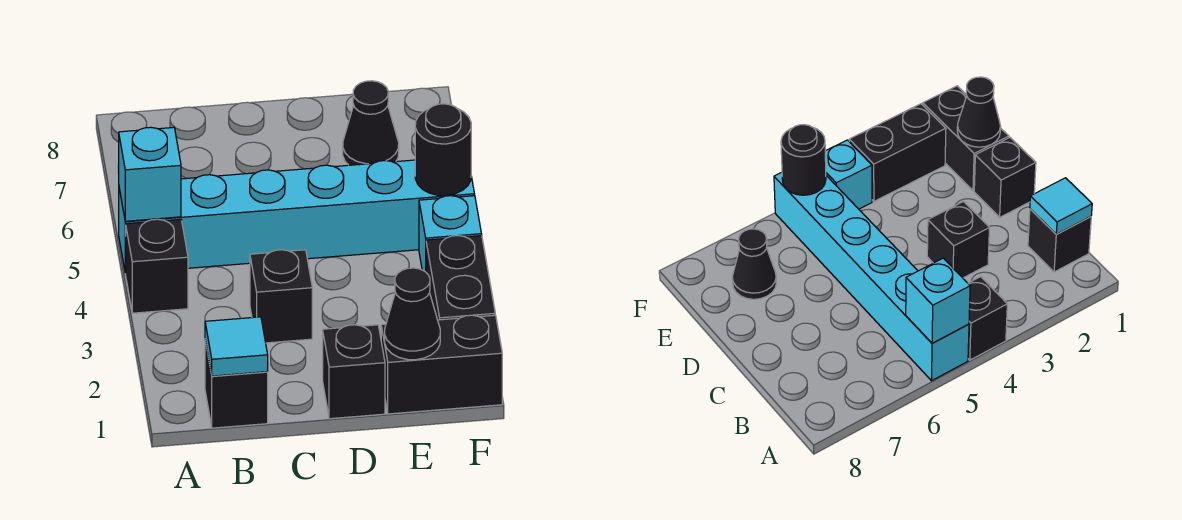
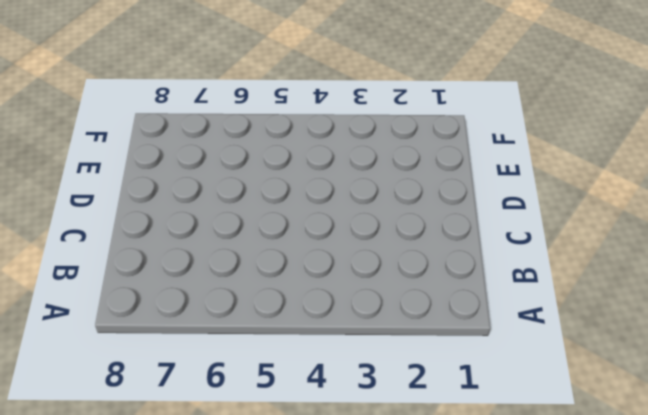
none -> black 1x1 brick [126,219,188,313]
none -> cyan 1x6 brick [119,160,475,273]
none -> black 1x1 brick [205,341,268,428]

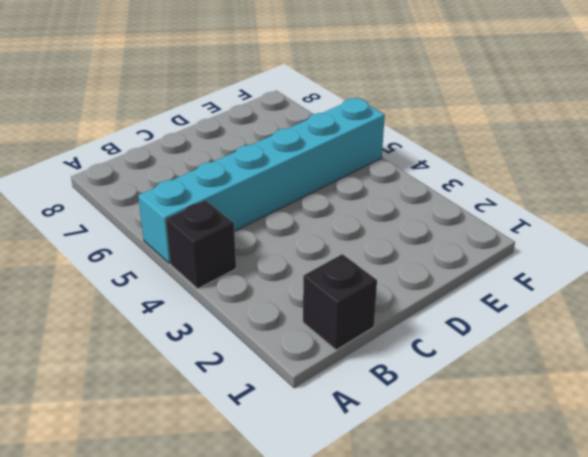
none -> black 1x1 brick [250,250,312,343]
none -> black 1x1 brick [323,325,385,419]
none -> black 1x2 brick [381,315,502,414]

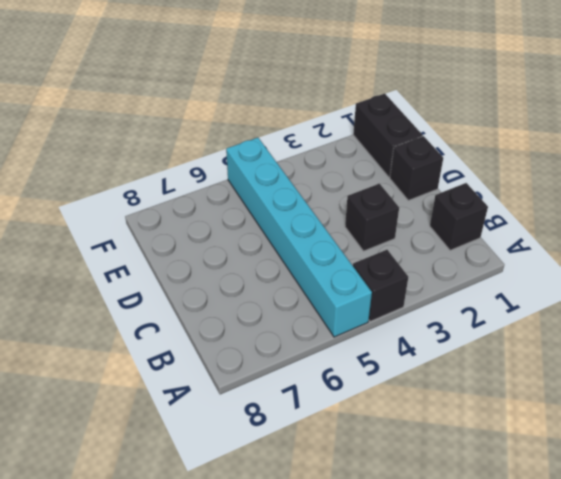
none -> black 1x1 cone [343,81,399,165]
none -> black 1x2 brick [426,236,495,320]
none -> cyan 1x1 brick [419,196,482,272]

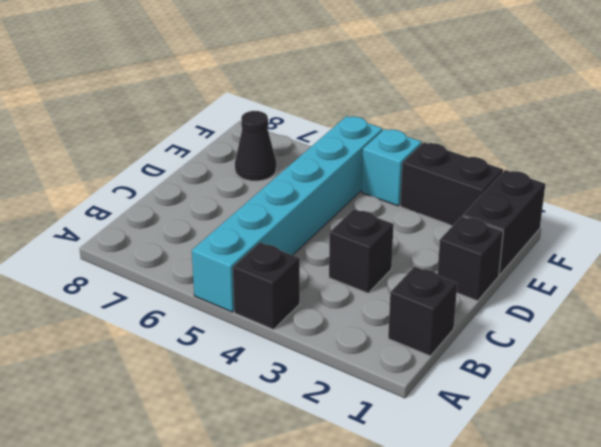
none -> cyan 1x1 brick [118,127,181,221]
none -> cyan 1x1 tile [205,317,268,376]
none -> black 1x1 cone [385,268,440,360]

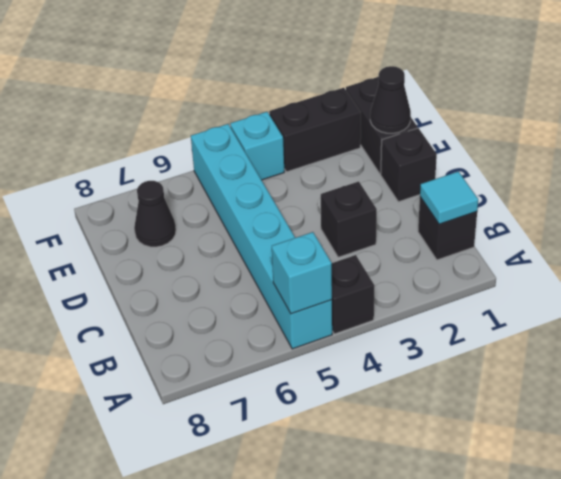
none -> black 1x1 round brick [415,104,471,195]

